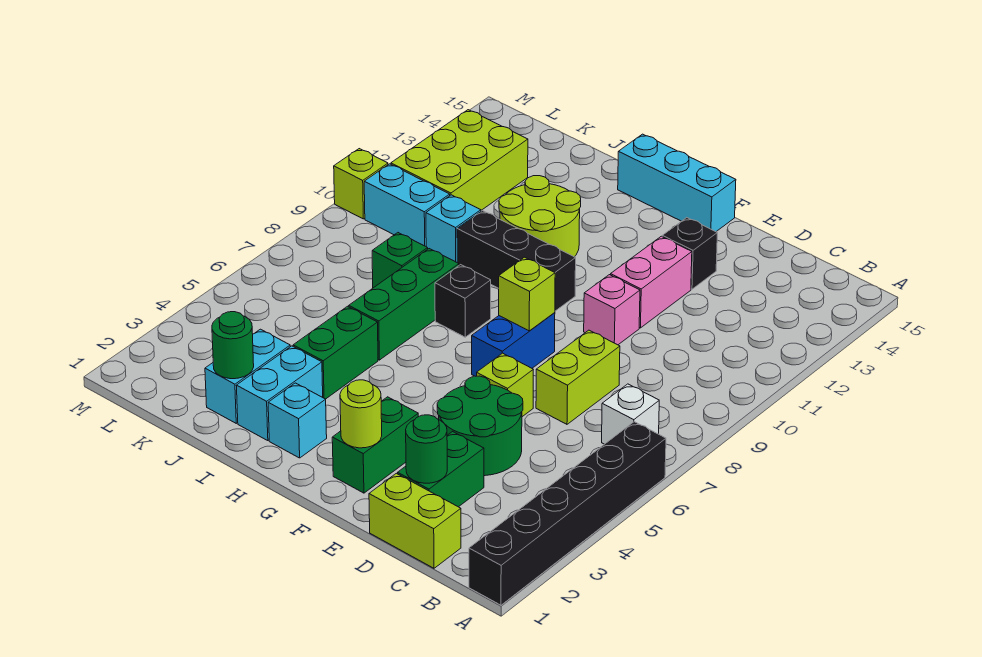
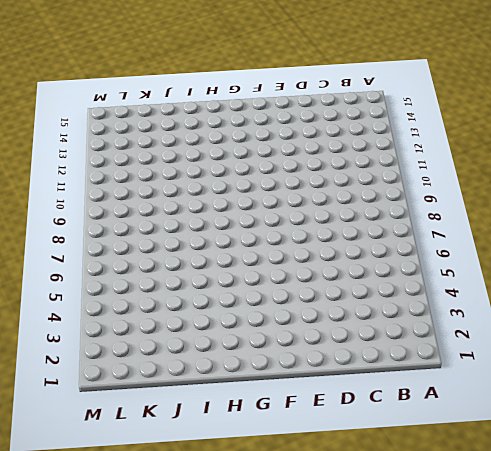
none -> black 1x6 brick [469,422,666,605]
none -> white 1x1 brick [602,384,659,444]
none -> lime 1x2 brick [369,473,461,568]
none -> green 1x2 brick [398,432,484,507]

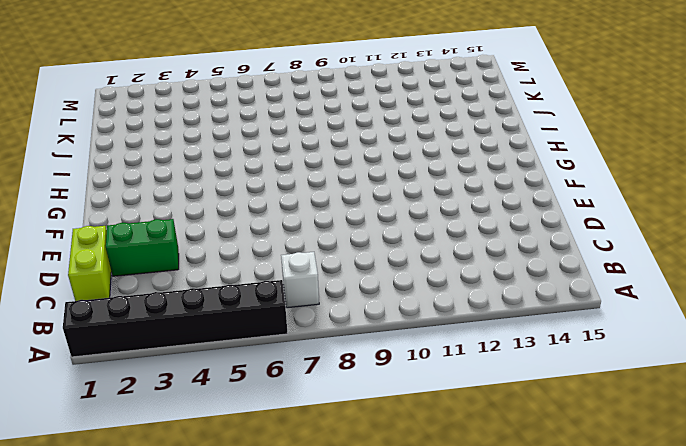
none -> green 2x2 round brick [437,376,523,476]
none -> lime 1x2 brick [536,330,620,424]
none -> lime 1x1 brick [477,353,533,417]
none -> pink 1x1 brick [584,275,640,345]

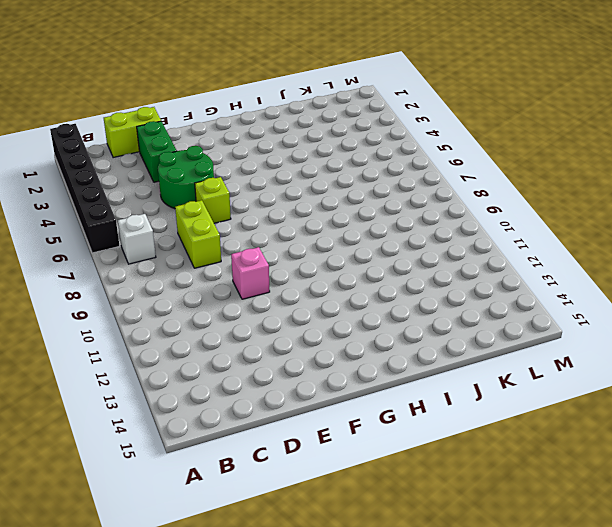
none -> pink 1x2 brick [611,236,692,328]
none -> black 1x1 brick [662,218,717,289]
none -> green 1x2 brick [332,397,418,493]
none -> blue 1x2 brick [472,313,555,376]

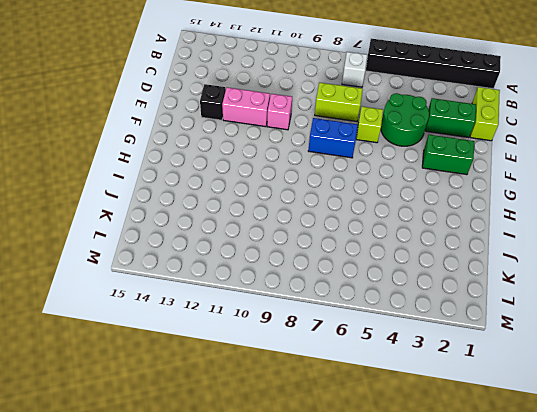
none -> cyan 1x3 brick [618,134,736,232]
none -> black 1x3 brick [457,211,576,311]
none -> cyan 1x1 brick [268,383,327,458]
none -> black 1x1 brick [435,265,491,337]

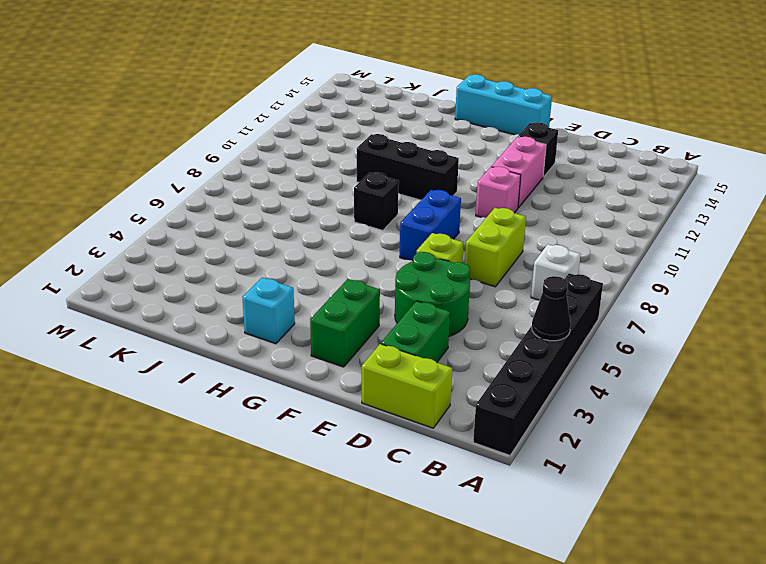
black 1x1 cone [532,276,571,341] -> none
none -> lime 2x2 round brick [499,176,581,257]
none -> cyan 1x2 brick [236,346,323,441]
none -> green 1x2 brick [293,306,378,399]
none -> green 1x3 brick [349,249,459,360]

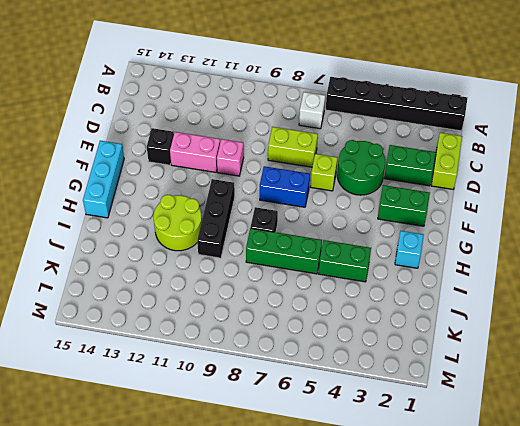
none -> cyan 1x2 brick [236,346,323,441]
none -> cyan 1x2 brick [205,329,290,423]
none -> green 1x1 brick [372,233,428,288]
none -> cyan 1x1 brick [426,195,481,262]

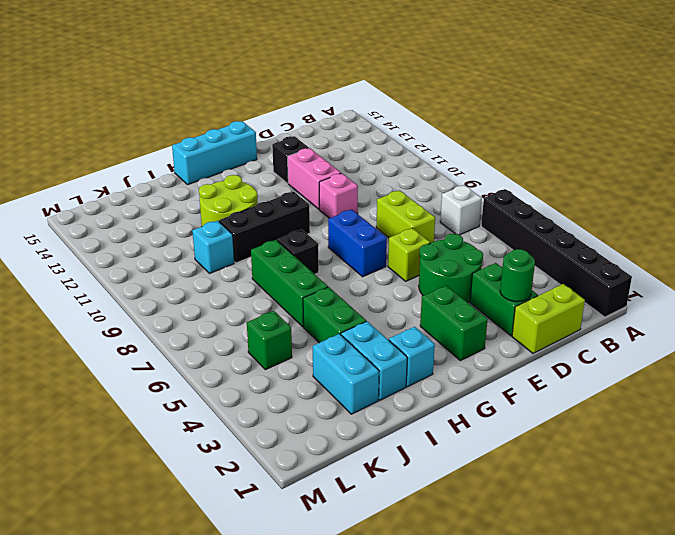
green 1x1 brick [247,311,292,370] -> green 1x1 brick moved to [372,233,428,288]
none -> cyan 1x2 brick [364,164,450,246]
none -> lime 2x3 brick [391,110,528,210]
none -> lime 1x1 brick [334,149,388,219]
none -> lime 1x1 round brick [340,380,382,448]

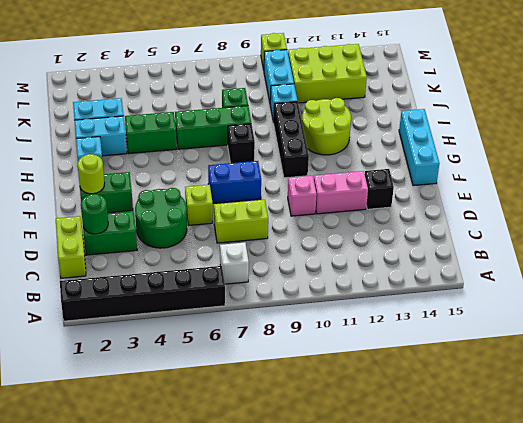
none -> lime 1x1 brick [499,257,555,331]
none -> green 1x1 round brick [212,312,254,379]

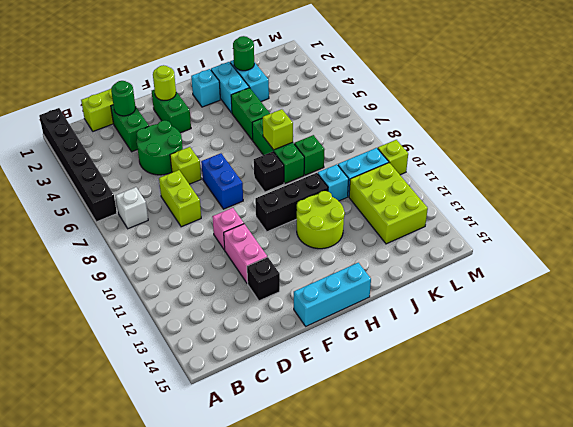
lime 1x1 brick [263,109,293,150] -> lime 1x1 brick moved to [499,257,555,331]

